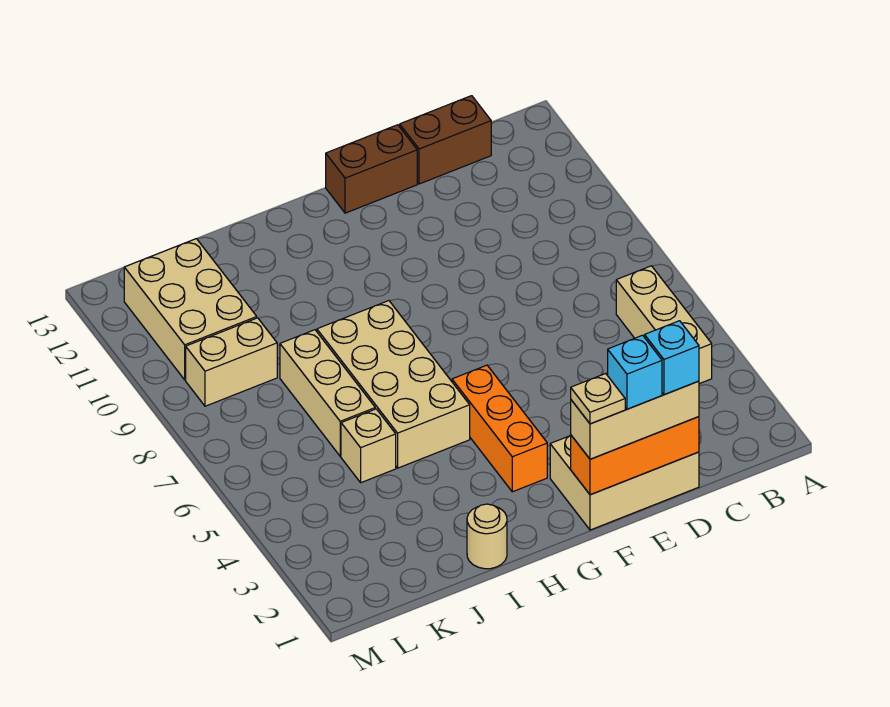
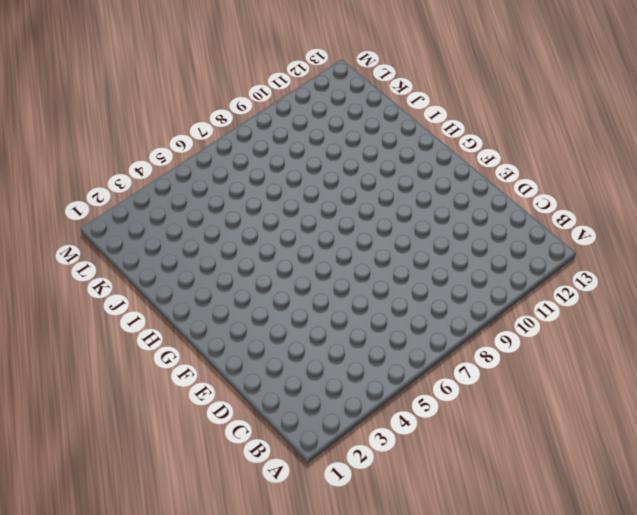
none -> tan 1x3 brick [616,266,712,384]
none -> brown 1x2 brick [400,96,491,184]
none -> tan 2x3 brick [550,436,699,530]

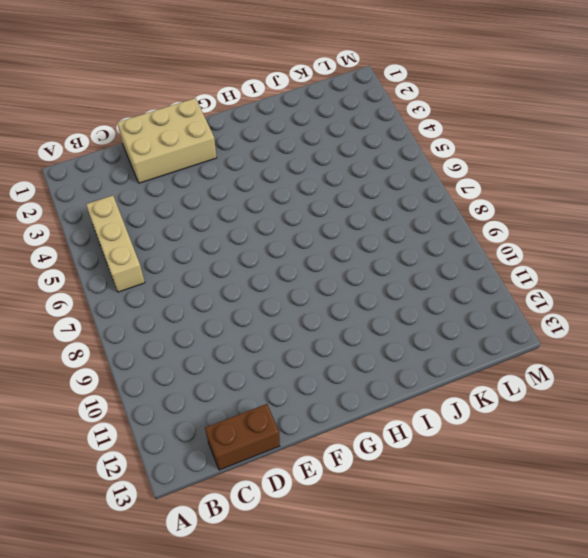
none -> brown 1x2 brick [326,125,417,213]
none -> orange 1x3 brick [452,365,547,492]
none -> tan 2x4 brick [317,301,470,468]

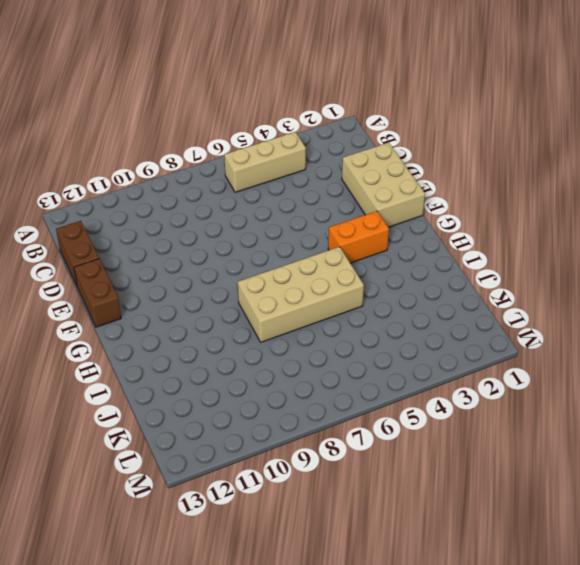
orange 1x2 brick [328,211,389,263] -> orange 1x3 brick [452,365,547,492]
none -> tan 1x1 round brick [467,504,507,569]
none -> tan 1x1 brick [341,409,396,483]
none -> tan 1x3 brick [280,330,375,456]

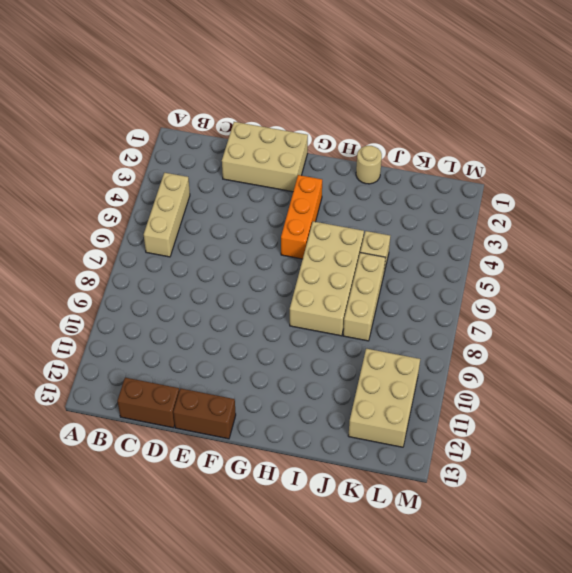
none -> tan 1x2 brick [186,318,277,406]
none -> orange 1x3 brick [571,417,699,495]
none -> tan 1x3 brick [571,381,699,459]

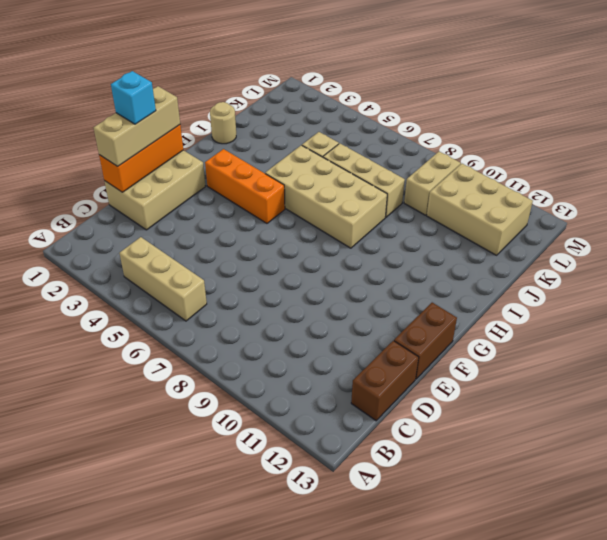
none -> cyan 1x1 brick [645,321,699,395]
none -> tan 1x1 plate [571,374,625,424]

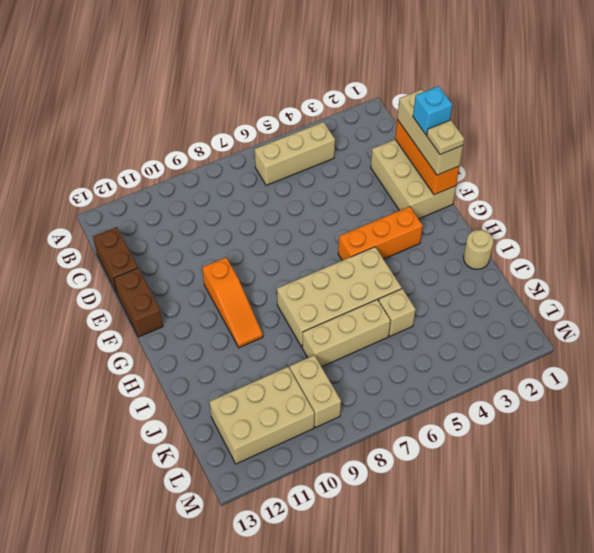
orange 1x3 slope [202,258,263,348] -> none
none -> cyan 1x1 brick [645,321,699,395]

